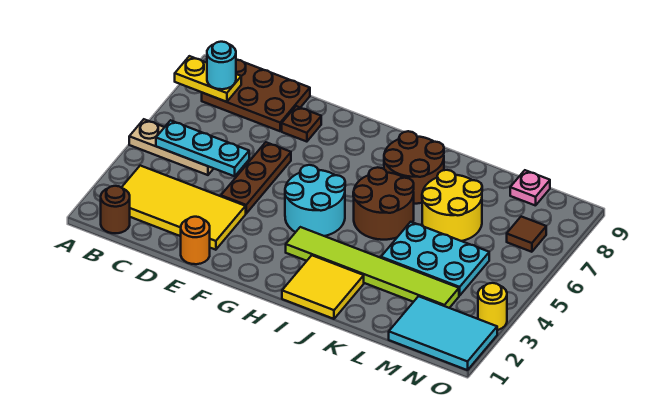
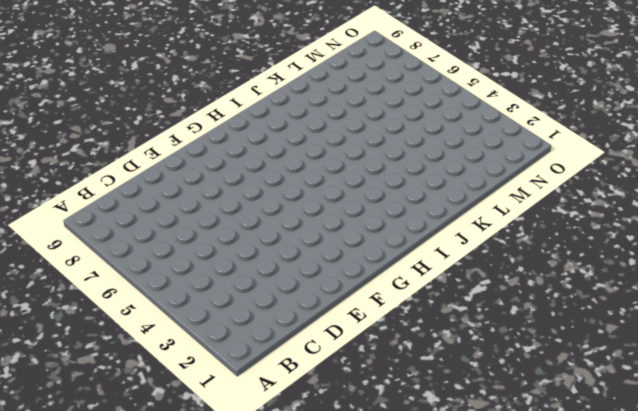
none -> tan 1x3 plate [129,119,214,175]
none -> brown 1x1 round brick [101,186,130,233]
none -> yellow 2x4 tile [121,166,246,250]

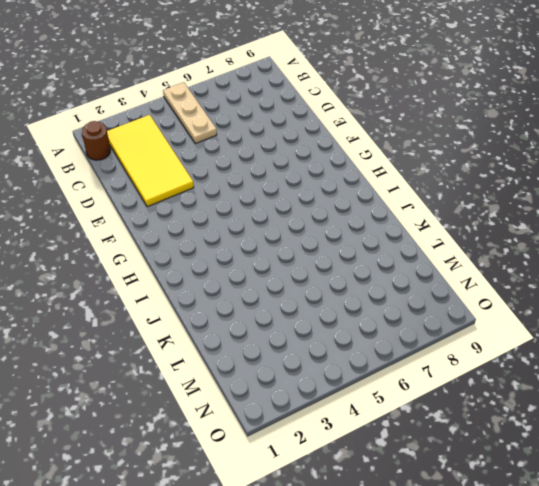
none -> brown 2x3 plate [202,59,310,131]
none -> orange 1x1 round brick [181,217,210,264]
none -> brown 1x3 plate [221,142,291,213]

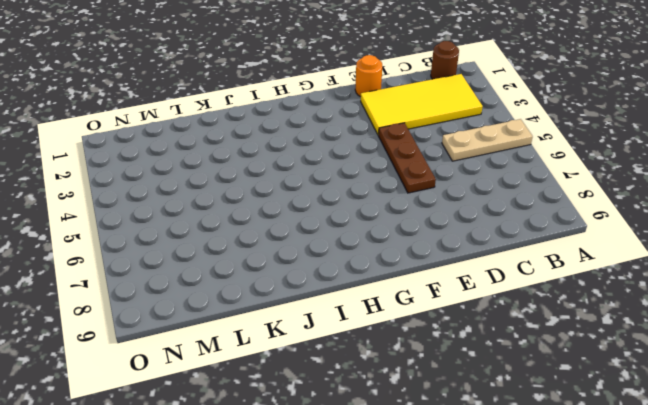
none -> brown 2x3 plate [202,59,310,131]
none -> brown 1x1 plate [282,106,321,142]
none -> cyan 2x2 round brick [285,165,345,236]

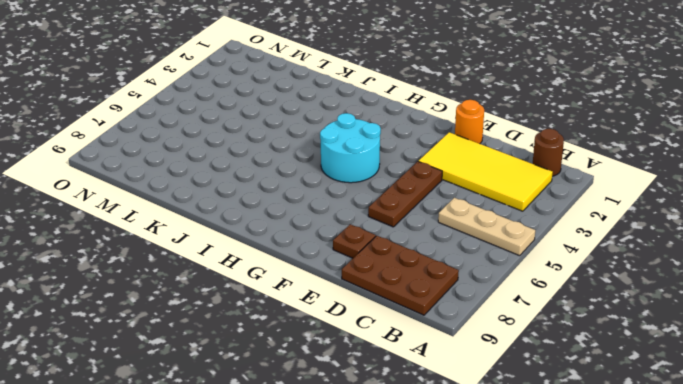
none -> lime 1x6 tile [286,227,459,308]
none -> yellow 2x2 tile [282,255,364,319]
none -> brown 2x2 round brick [353,167,414,240]

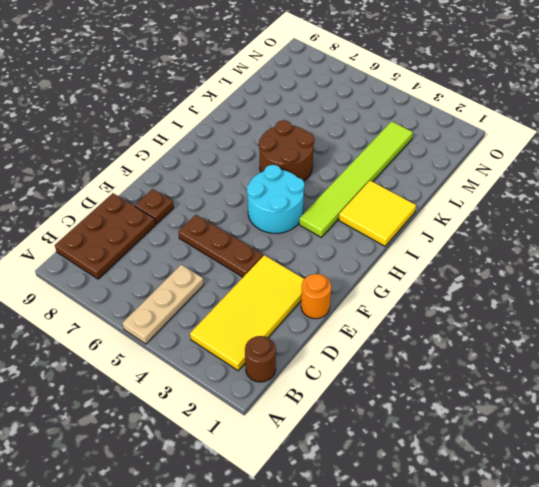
none -> brown 2x2 round brick [384,131,444,204]
none -> cyan 2x3 plate [381,222,489,296]
none -> yellow 2x2 round brick [422,170,482,241]

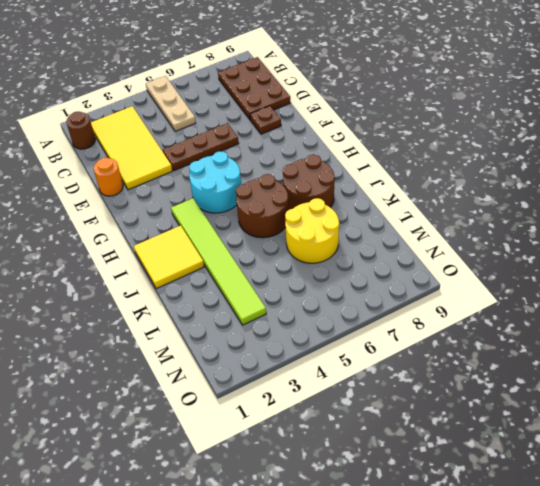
none -> cyan 2x3 plate [381,222,489,296]
none -> cyan 2x3 tile [389,296,497,370]
none -> pink 1x1 plate [510,170,550,206]

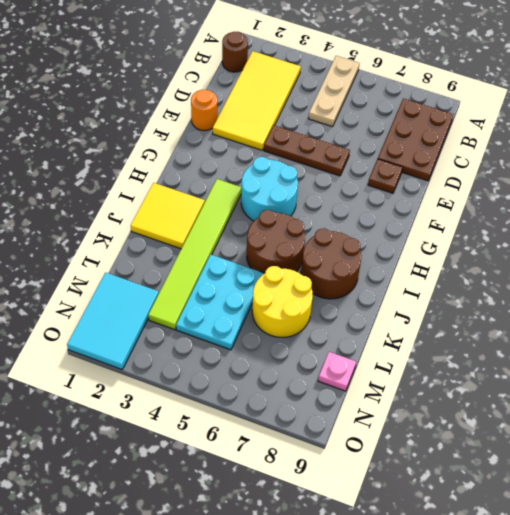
none -> brown 1x1 tile [507,217,546,252]
none -> yellow 1x1 round brick [478,283,507,330]
none -> yellow 1x2 plate [175,56,241,102]

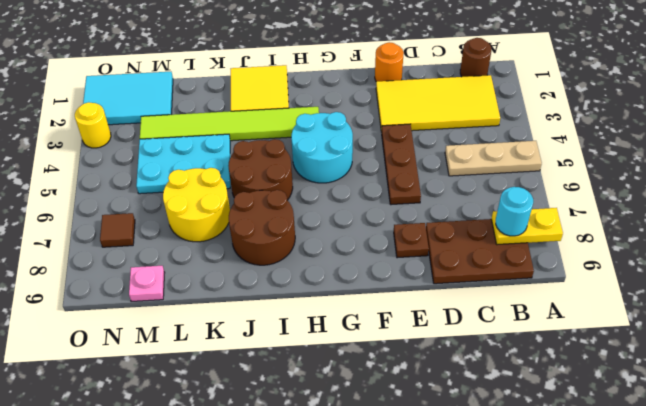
none -> cyan 1x3 plate [156,120,249,176]

